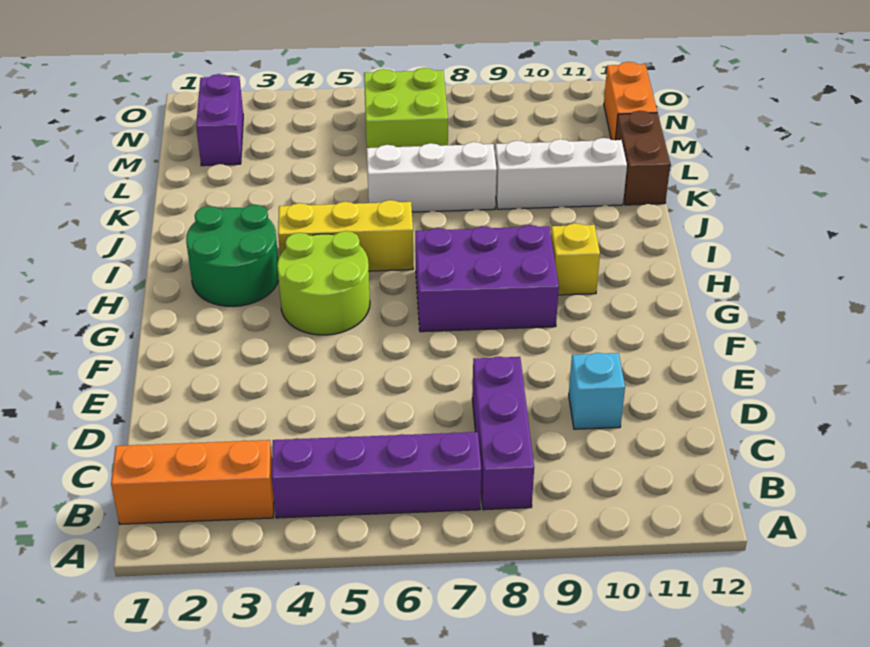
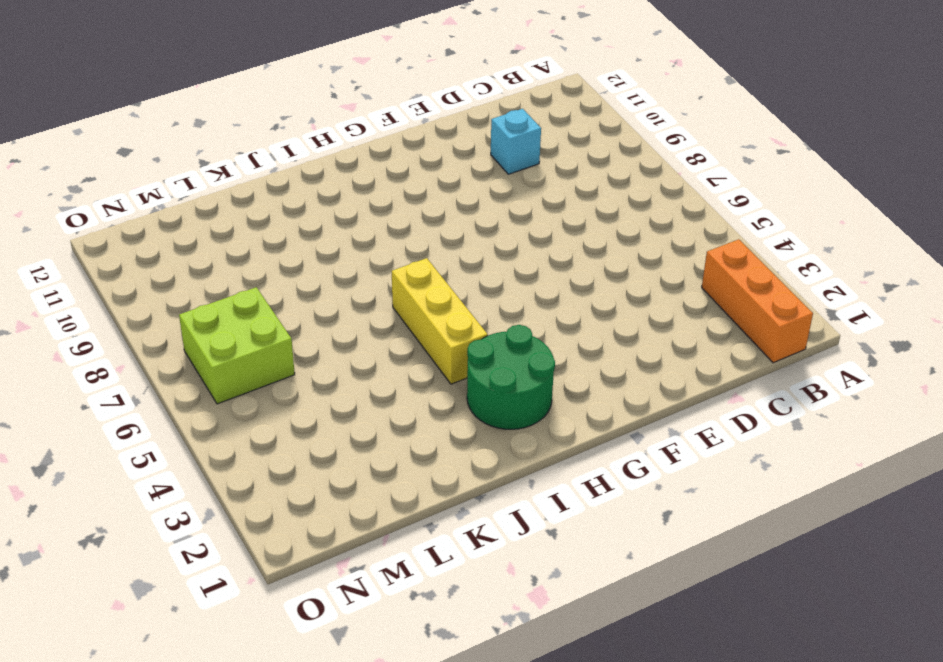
none -> purple 1x4 brick [272,432,481,518]
none -> purple 1x3 brick [472,356,534,510]
none -> lime 2x2 round brick [277,231,370,335]

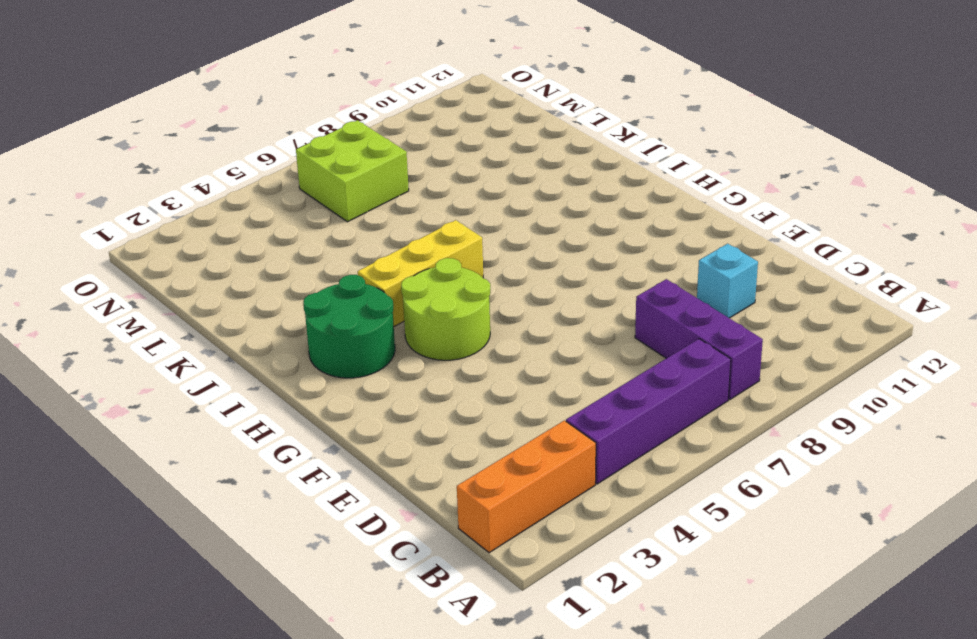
none -> purple 2x3 brick [415,225,559,332]
none -> yellow 1x1 brick [551,223,600,295]
none -> white 1x3 brick [367,142,497,212]

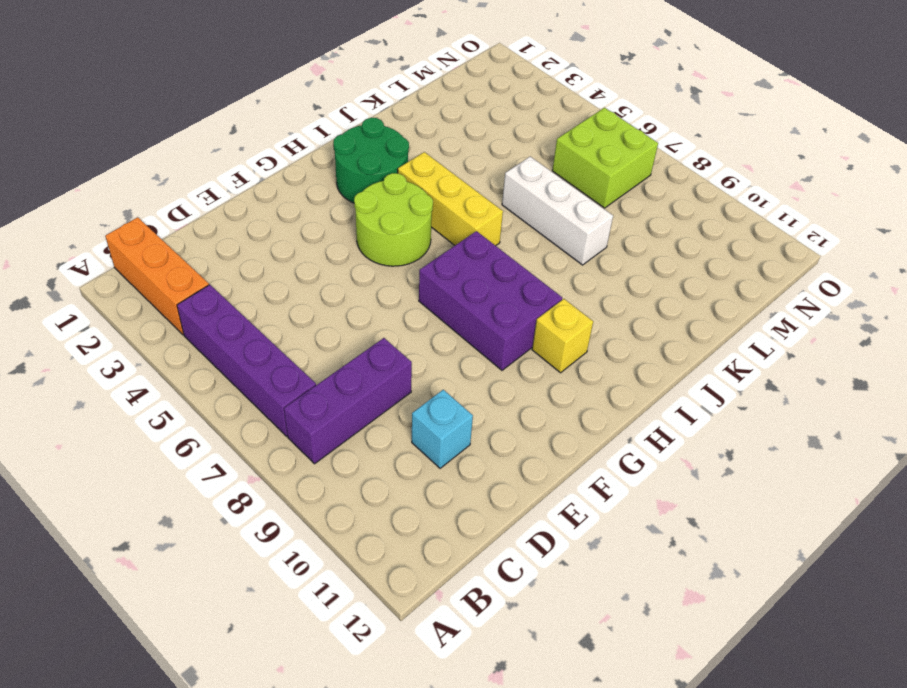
none -> white 1x3 brick [495,138,627,209]
none -> brown 1x2 brick [615,111,670,205]
none -> purple 1x2 brick [196,74,243,166]

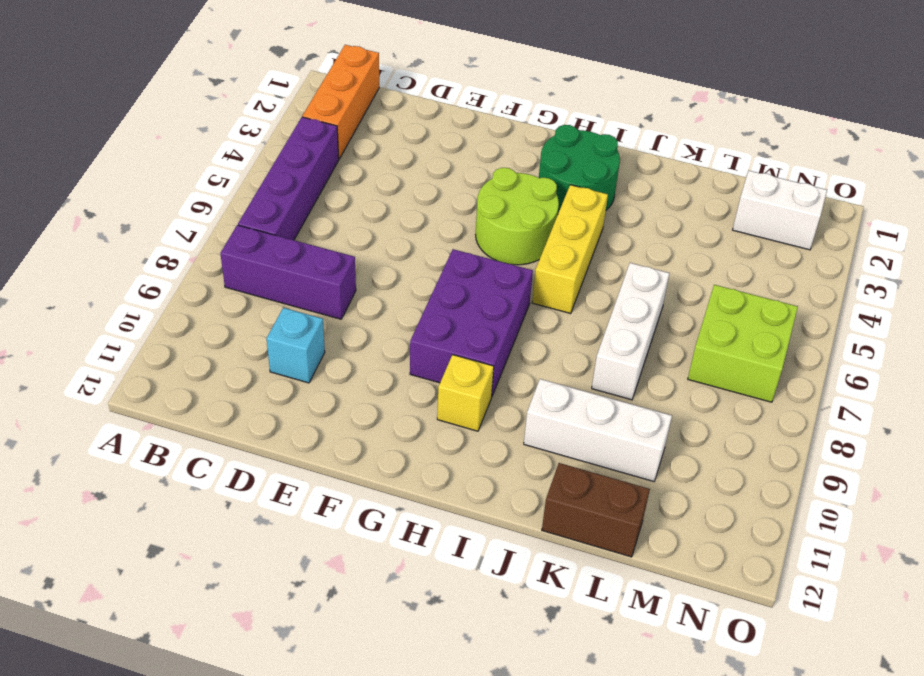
white 1x3 brick [524,379,672,482] -> white 1x3 brick turned to [495,138,627,209]
white 1x2 brick [733,171,827,250] -> purple 1x2 brick [196,74,243,166]
none -> orange 1x2 brick [604,62,657,140]

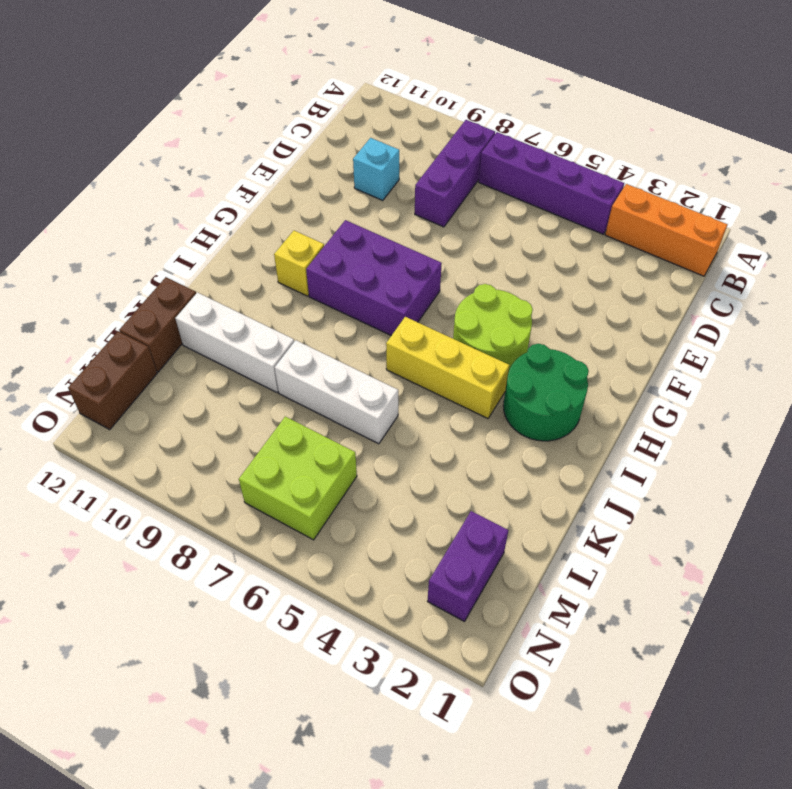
brown 1x2 brick [68,331,157,430] -> orange 1x2 brick [604,62,657,140]

